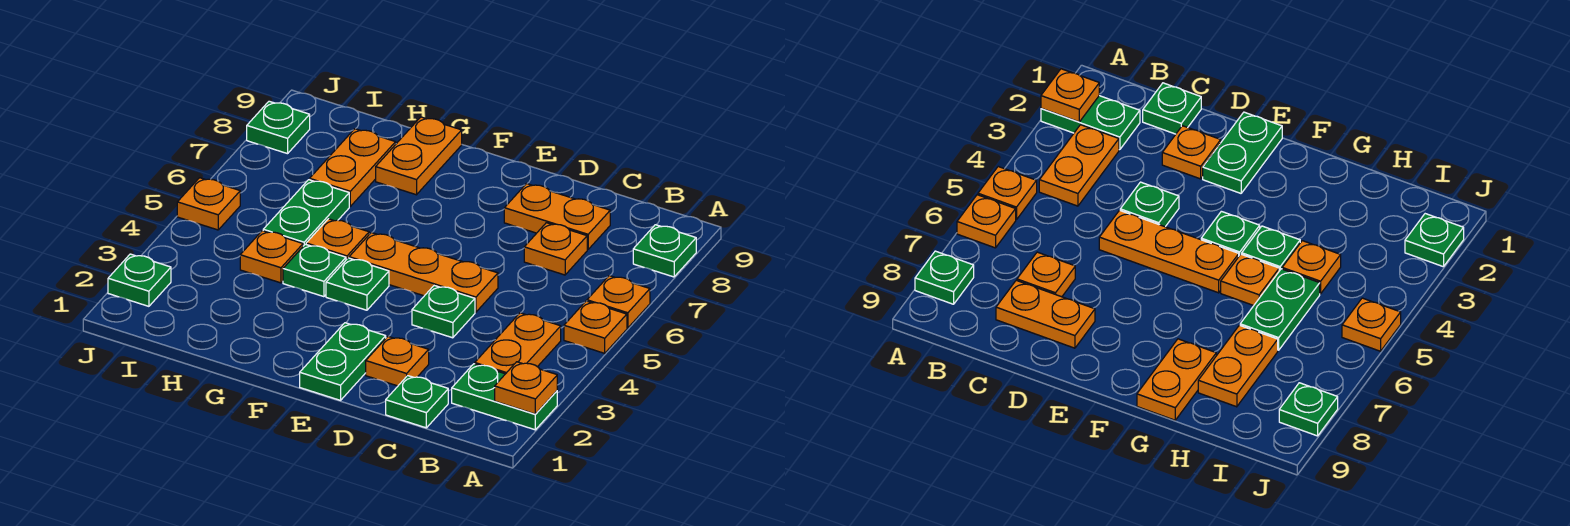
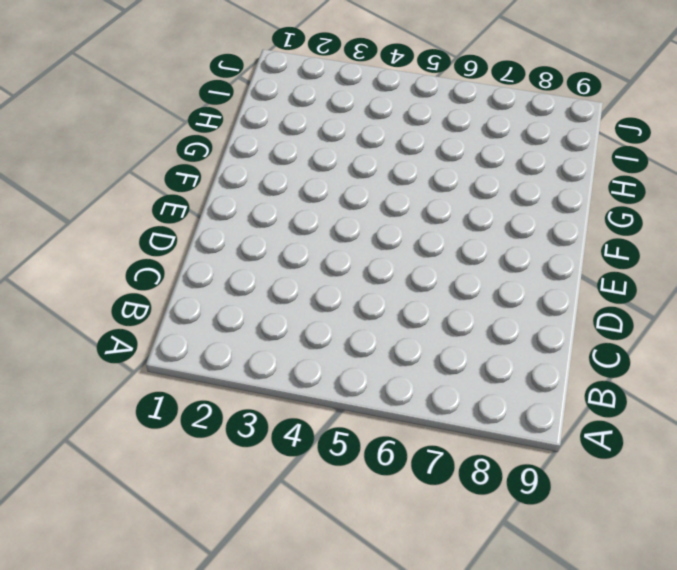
none -> green 1x2 plate [452,364,557,430]
none -> orange 1x1 plate [564,301,627,353]
none -> orange 1x1 plate [587,276,650,328]

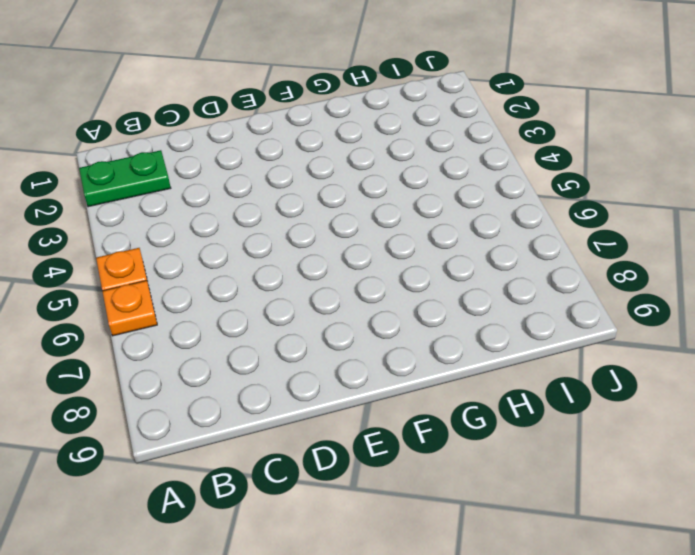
none -> green 1x1 plate [633,225,696,277]
none -> orange 1x2 plate [475,313,561,374]
none -> green 1x1 plate [386,376,448,428]

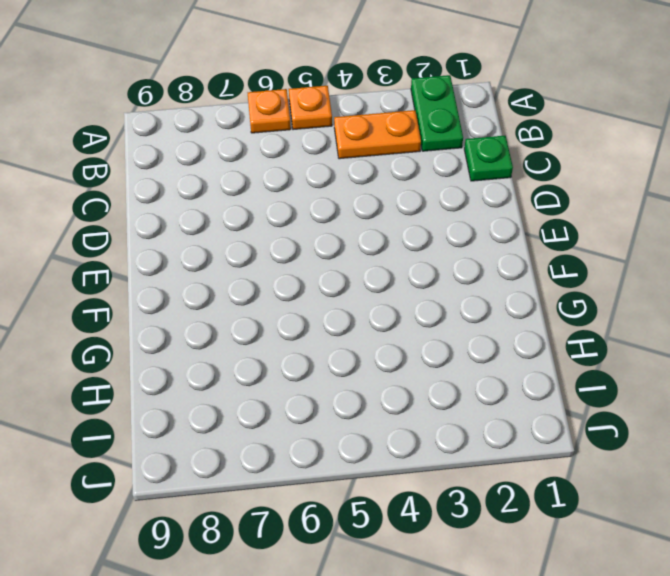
none -> green 1x1 plate [633,225,696,277]
none -> orange 1x1 plate [524,223,587,275]
none -> orange 1x2 plate [504,184,610,249]

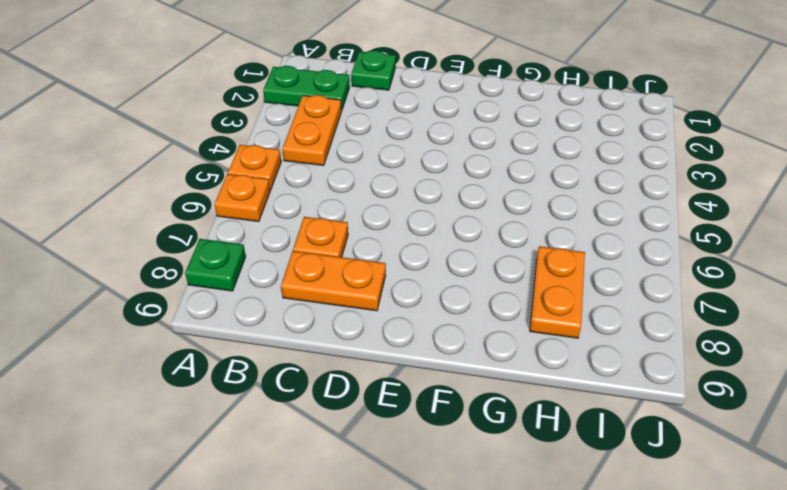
none -> orange 1x1 plate [366,336,429,386]
none -> green 1x1 plate [412,286,475,338]
none -> orange 1x3 plate [349,233,498,312]

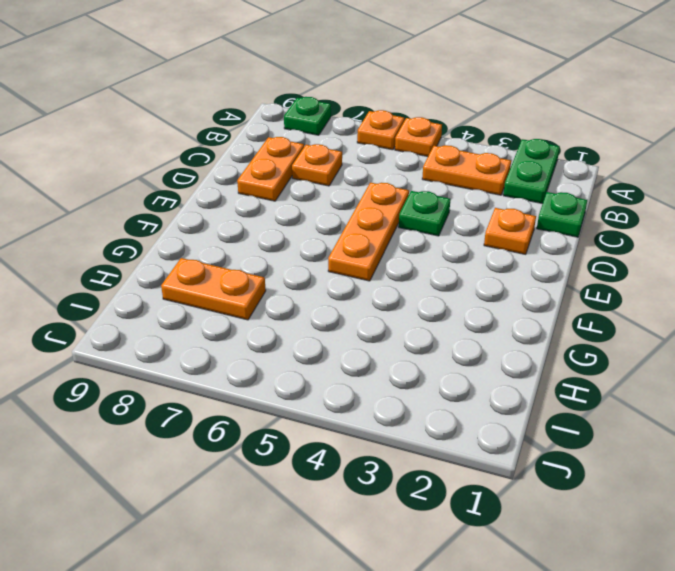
none -> green 1x2 plate [300,323,386,400]
none -> green 1x1 plate [326,258,389,310]
none -> green 1x1 plate [283,244,346,297]

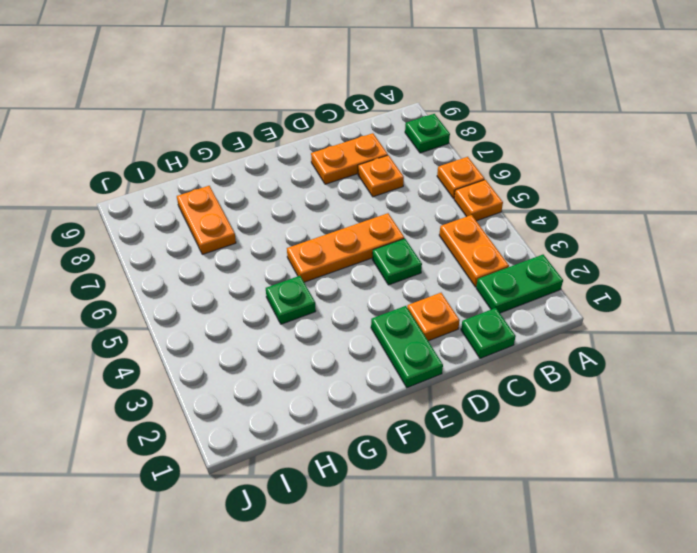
none -> green 1x1 plate [326,258,389,310]
none -> orange 1x1 plate [306,219,369,260]
none -> orange 1x2 plate [376,117,462,195]

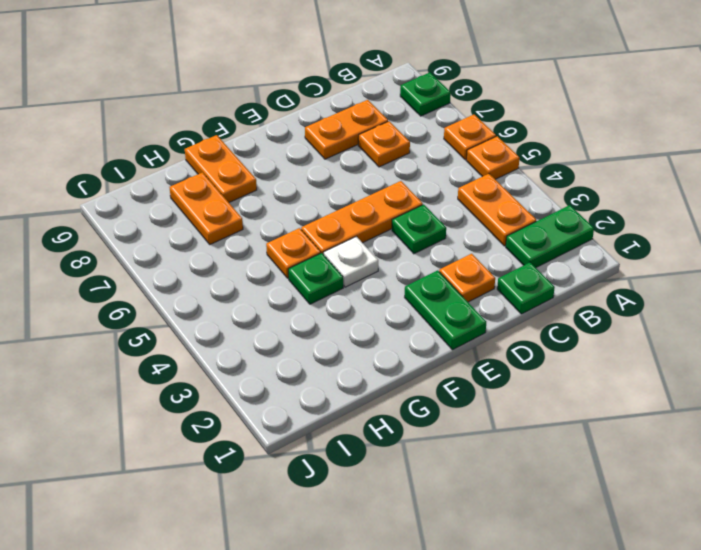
white 1x1 plate [323,237,378,287] -> green 1x1 plate [326,258,389,310]
none -> orange 1x1 plate [240,231,303,283]
none -> green 1x2 plate [263,180,349,246]
none -> green 1x1 plate [108,254,171,306]

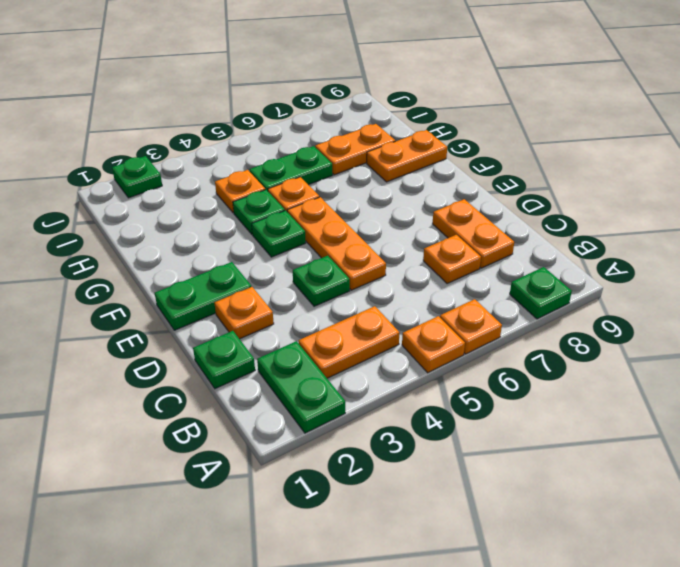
none -> orange 1x1 plate [177,178,240,230]
none -> green 1x1 plate [247,101,310,154]
none -> orange 1x1 plate [495,362,557,414]

